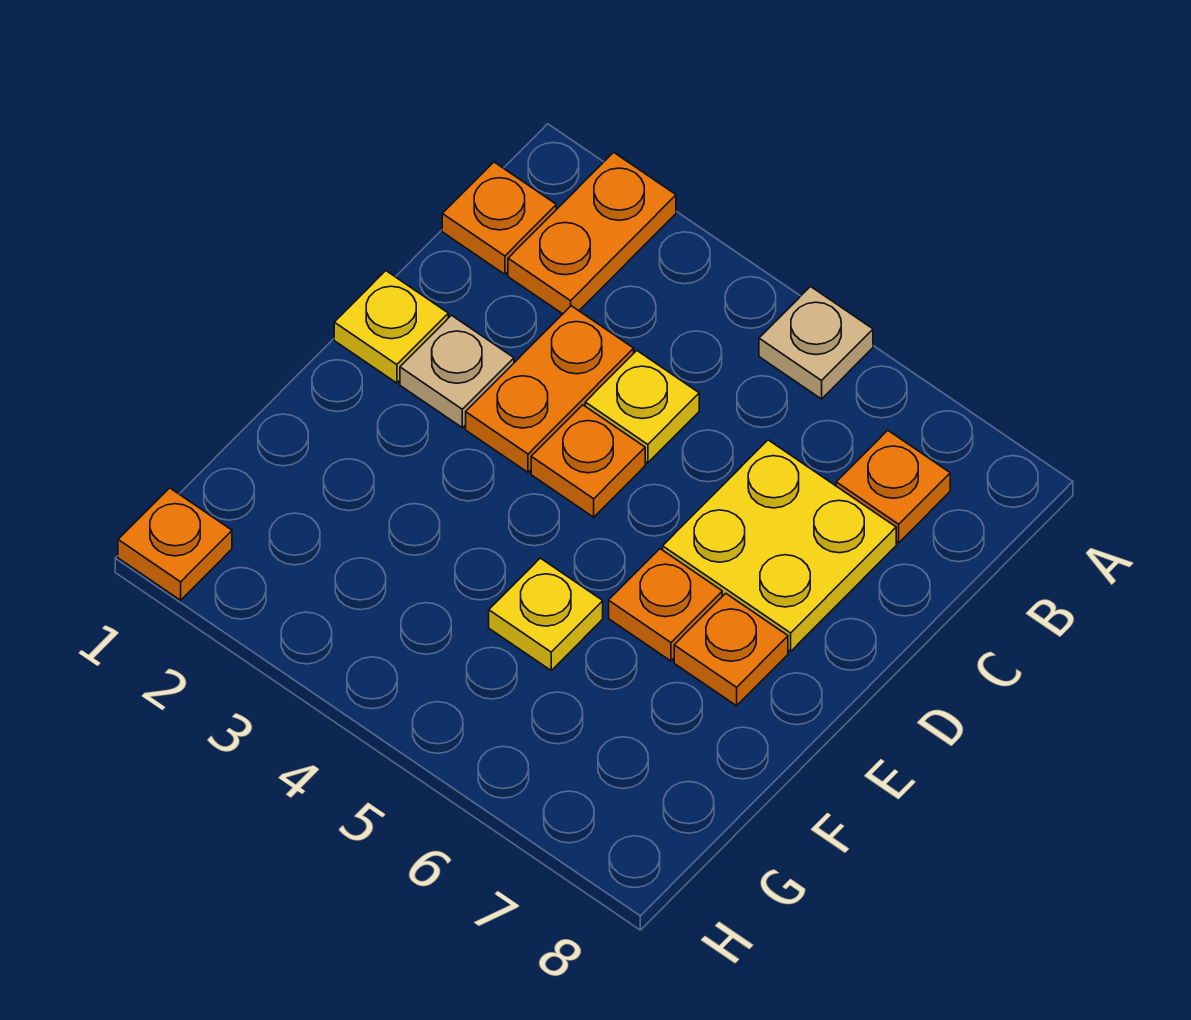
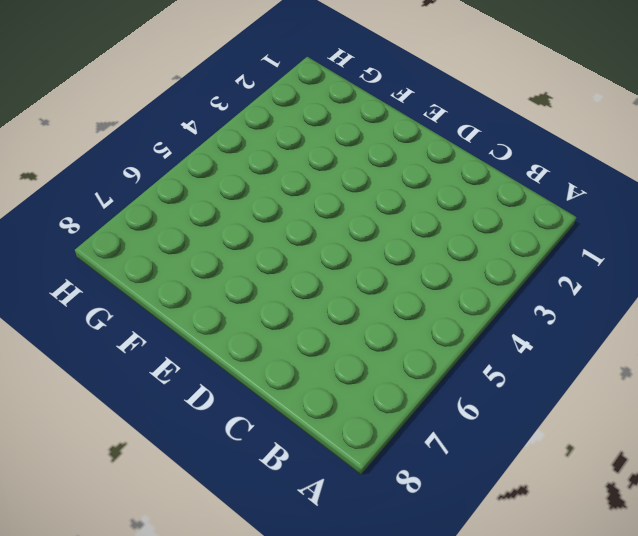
none -> orange 1x2 plate [508,152,676,314]
none -> tan 1x1 plate [759,287,873,399]
none -> orange 1x1 plate [442,162,556,274]

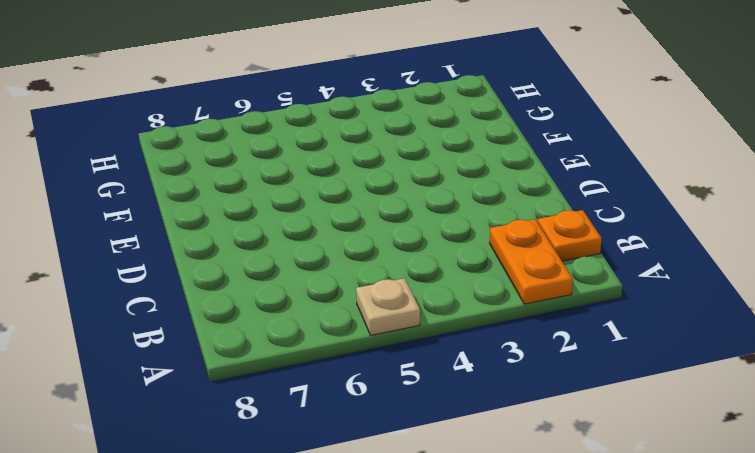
none -> orange 1x1 plate [836,430,950,543]
none -> orange 1x2 plate [466,306,634,472]
none -> yellow 1x1 plate [585,351,699,463]

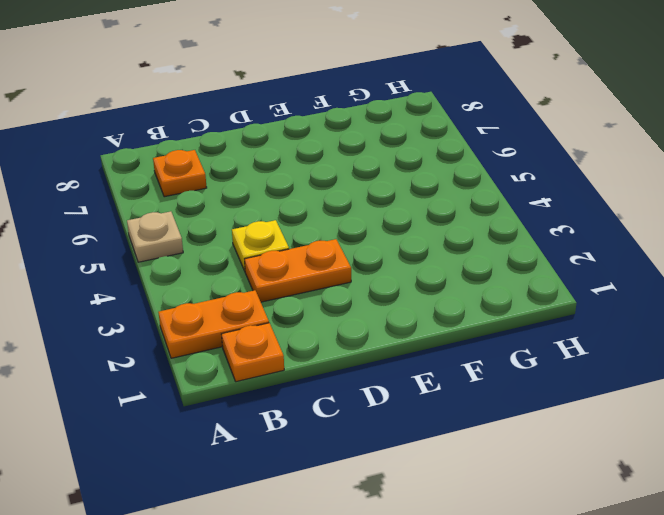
none -> yellow 2x2 plate [663,440,896,651]
none -> yellow 1x1 plate [334,271,448,383]
none -> tan 1x1 plate [400,315,514,428]

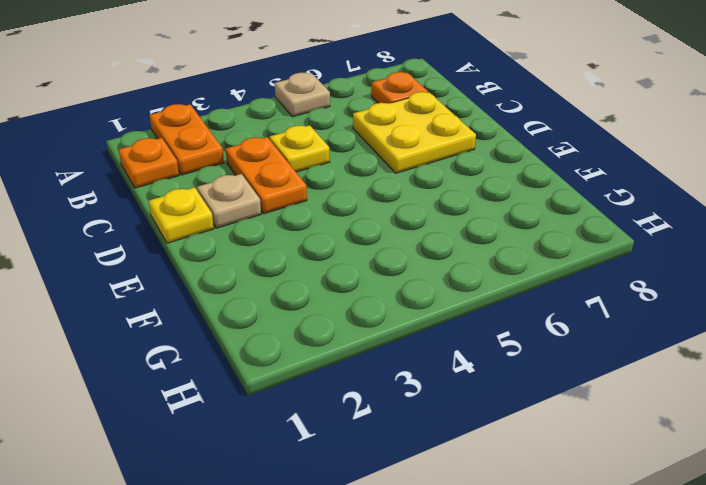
none -> orange 1x1 plate [531,405,645,517]
none -> orange 1x1 plate [609,549,722,661]
none -> orange 1x1 plate [674,593,788,706]

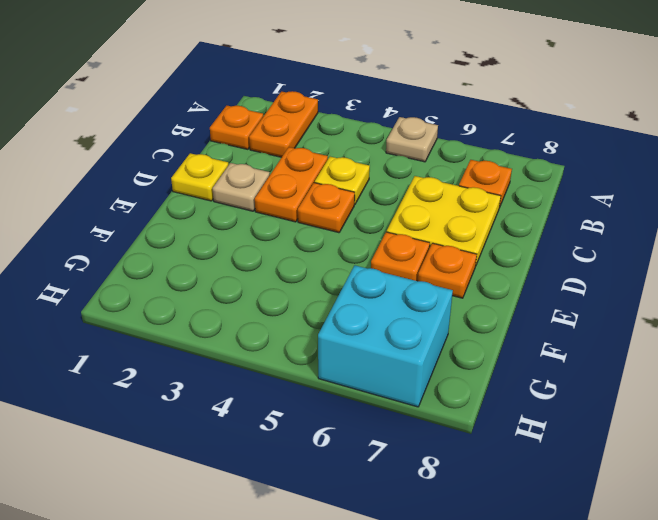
cyan 2x2 brick [318,265,453,407] -> none
none -> yellow 1x1 plate [489,558,603,670]
none -> orange 1x1 plate [118,488,232,600]

